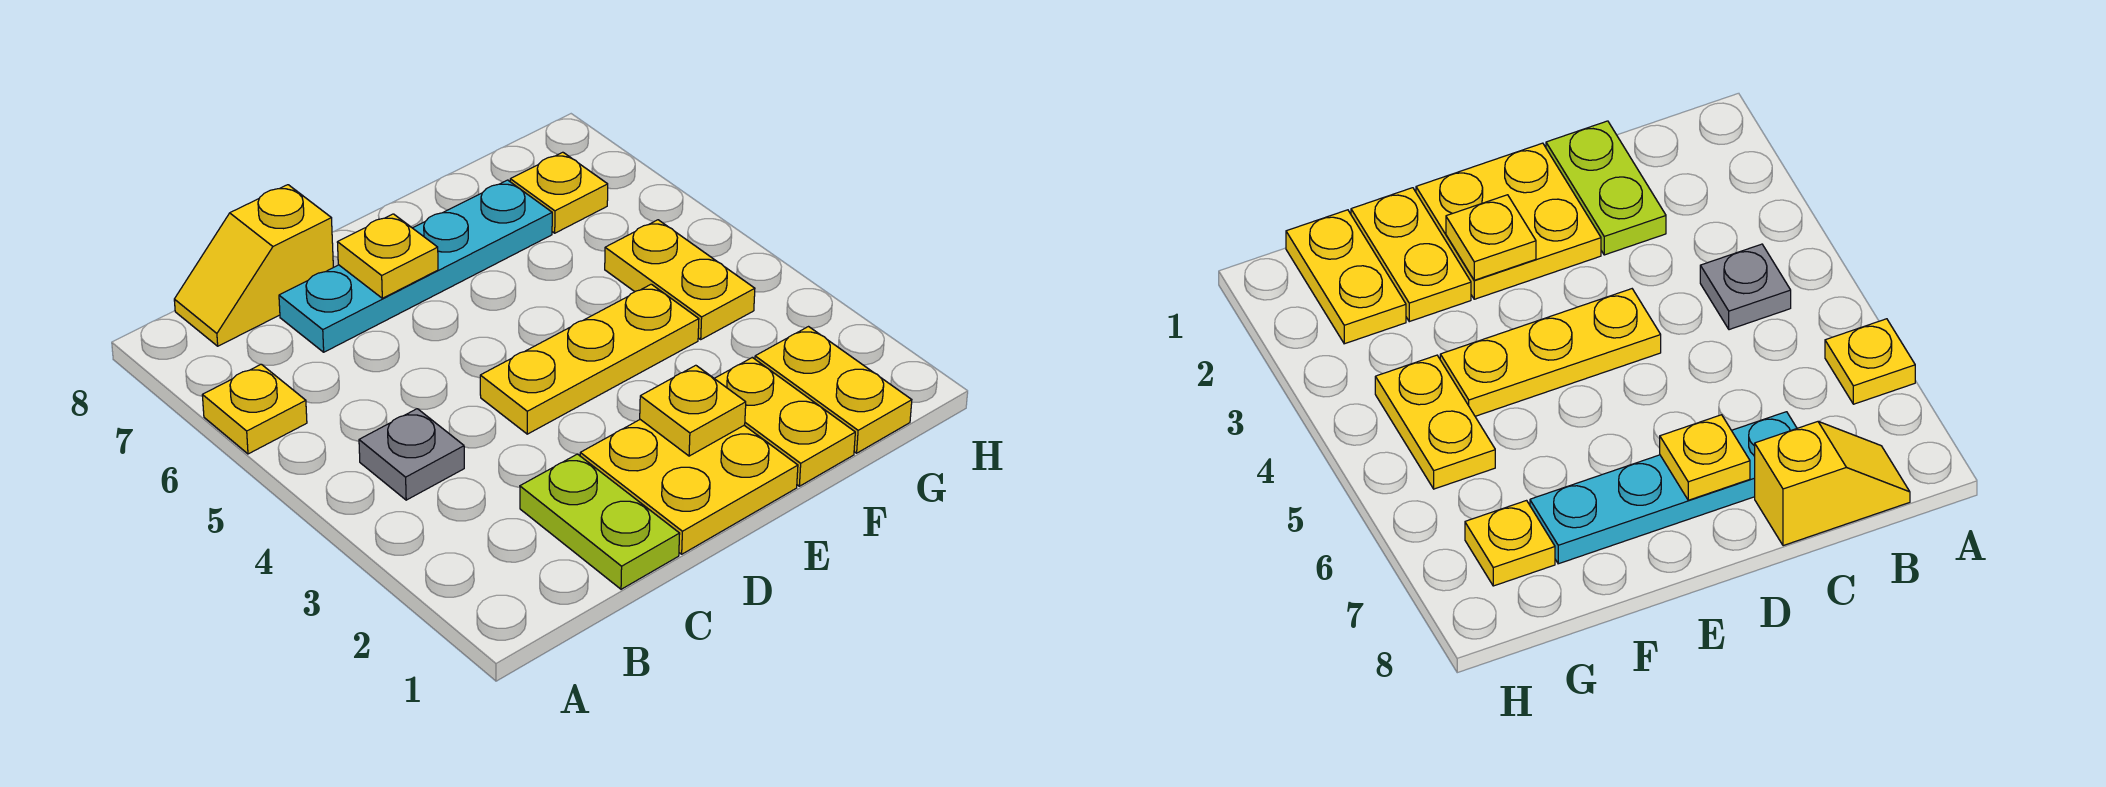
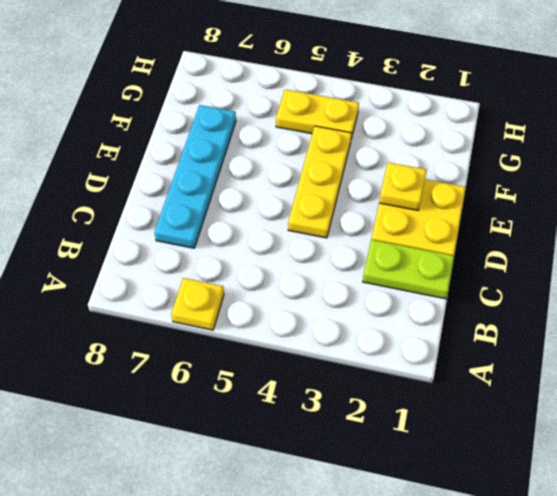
none -> grey 1x1 plate [359,409,464,500]
none -> yellow 1x2 slope [174,185,333,346]
none -> yellow 1x2 plate [714,357,855,486]

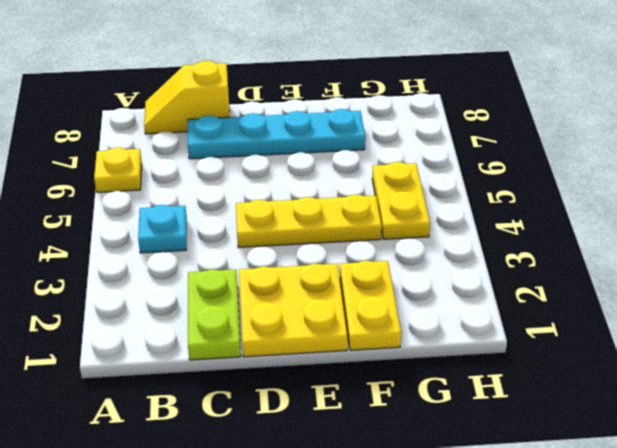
cyan 1x1 plate [138,205,187,253] -> grey 1x1 plate [359,409,464,500]
none -> yellow 1x2 plate [755,327,912,453]
none -> yellow 1x1 plate [510,152,608,233]
none -> yellow 1x1 plate [337,214,438,298]

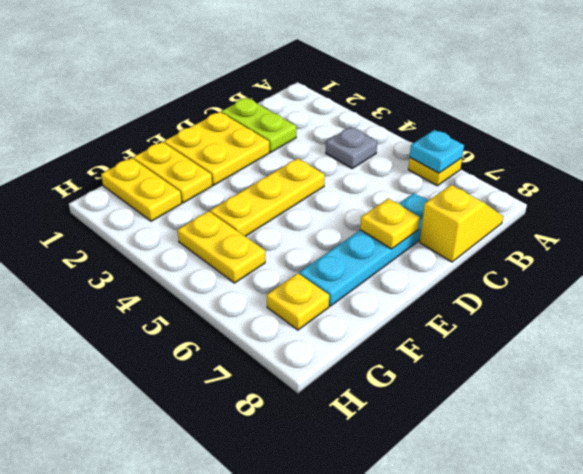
cyan 1x1 plate [410,130,464,173] -> none
none -> yellow 1x1 plate [640,365,746,456]

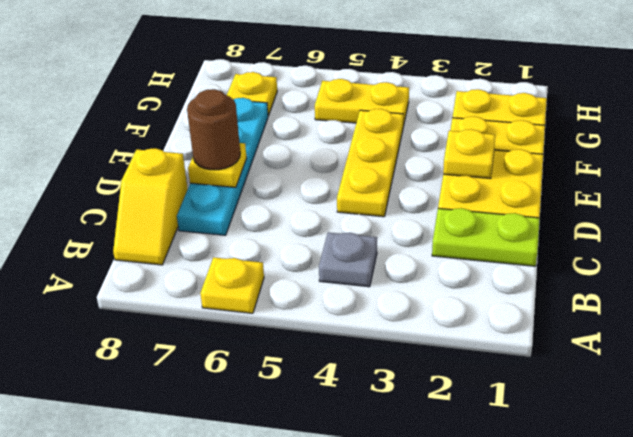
brown 1x1 round brick [187,89,240,170] -> none

